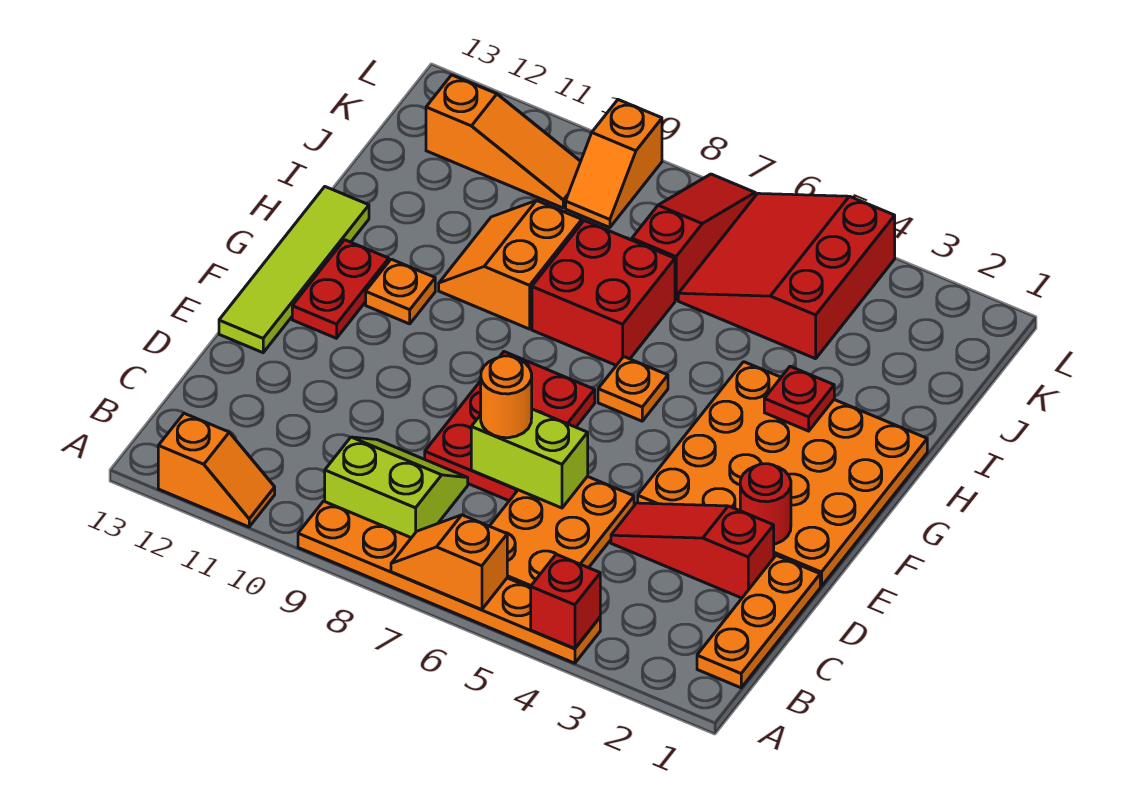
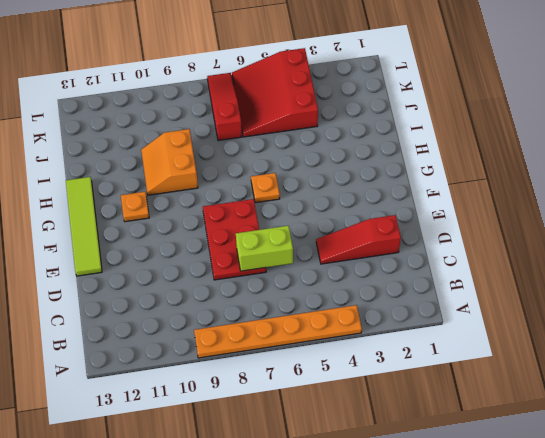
none -> orange 1x2 slope [158,413,275,527]
none -> orange 1x3 plate [697,556,820,688]
none -> orange 2x3 plate [490,476,634,588]

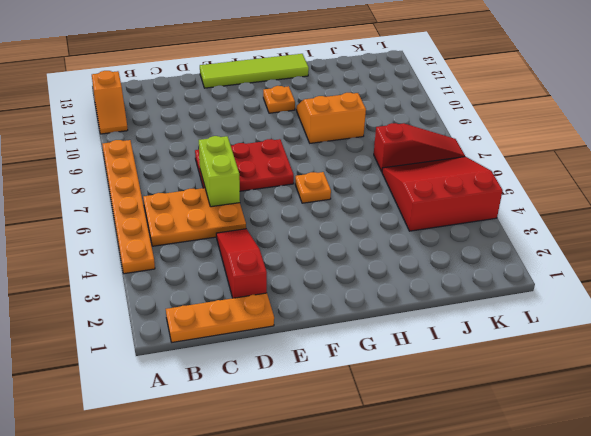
none -> lime 2x2 slope [325,437,468,538]
none -> orange 4x4 plate [638,362,927,586]
none -> red 1x2 plate [292,240,389,338]

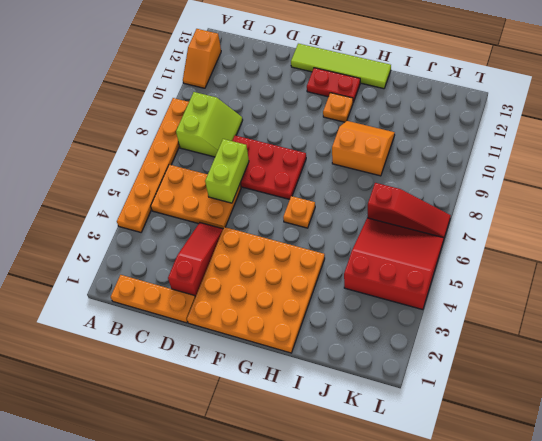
none -> red 2x2 brick [532,220,675,365]
none -> orange 1x2 slope [566,100,662,228]
none -> orange 1x3 slope [426,75,581,208]

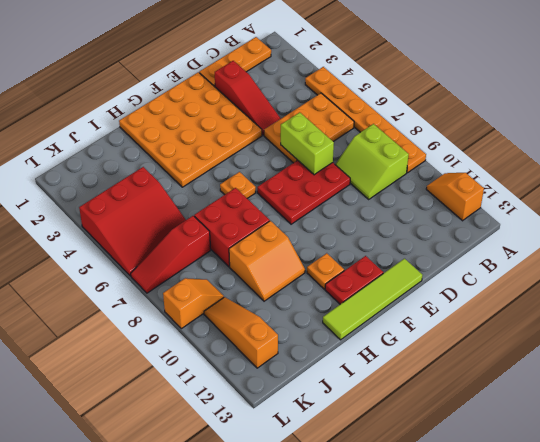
none -> red 1x1 brick [531,554,600,649]
none -> orange 1x2 slope [391,515,507,610]
none -> red 1x1 round brick [740,464,791,544]

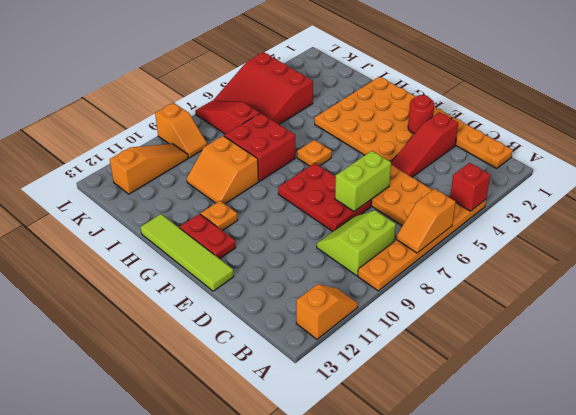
none -> red 1x1 plate [764,366,834,431]
none -> orange 1x1 round brick [481,356,532,438]

